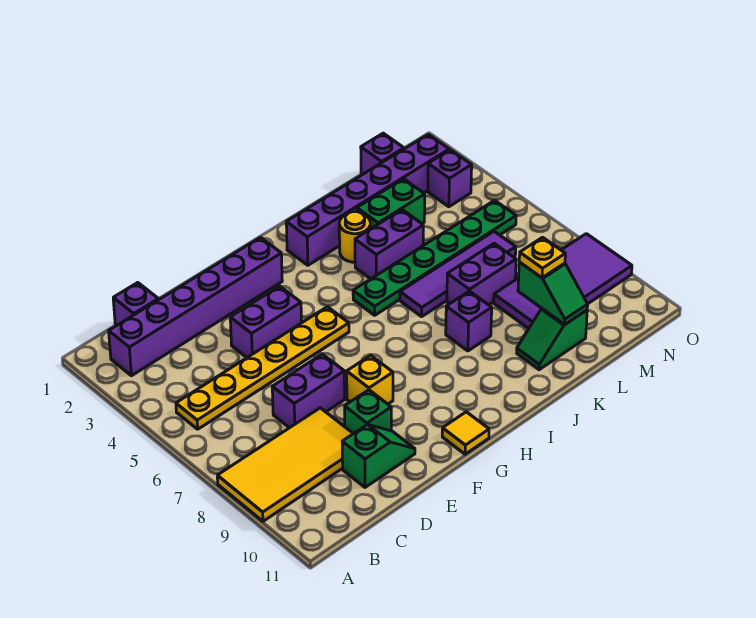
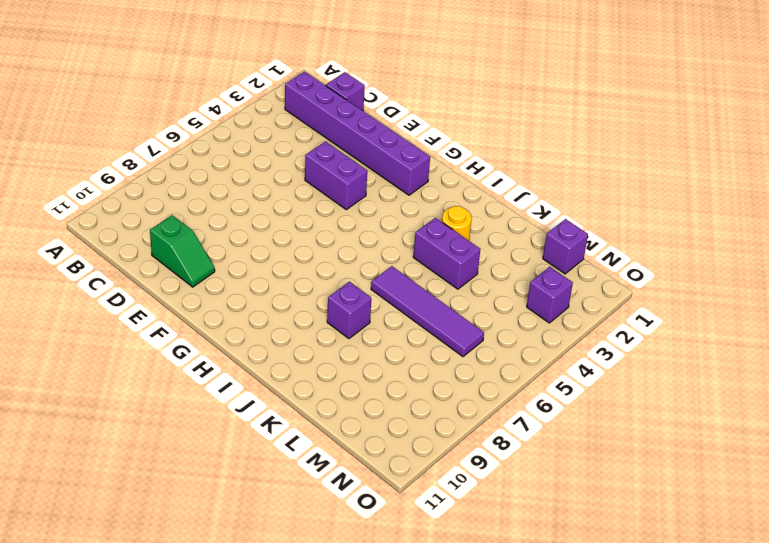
none -> yellow 2x4 tile [217,408,353,521]
none -> yellow 1x6 plate [176,307,349,429]
none -> purple 1x2 brick [272,354,345,428]

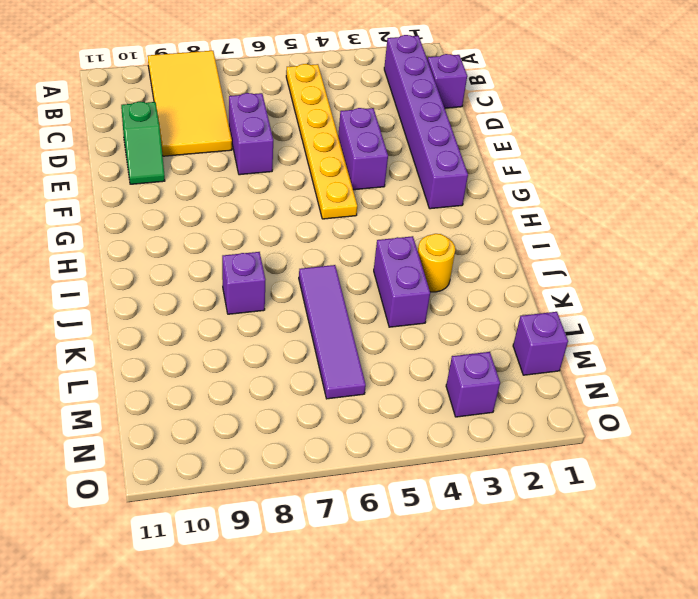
none -> green 1x1 brick [345,390,391,434]
none -> yellow 1x1 brick [347,355,393,404]
none -> yellow 1x1 tile [442,412,489,454]

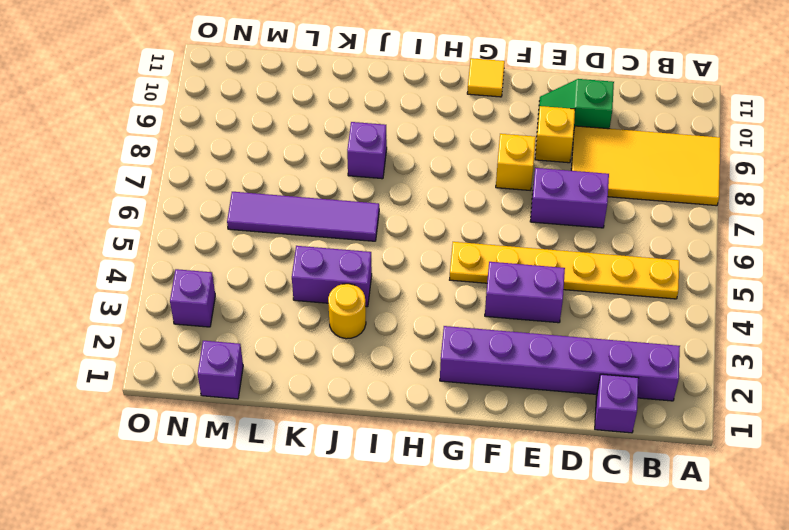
yellow 1x1 brick [535,106,575,163] -> green 1x1 brick [345,390,391,434]
none -> purple 1x6 brick [286,134,449,265]
none -> green 1x6 plate [353,200,516,315]
none -> green 1x2 brick [357,179,425,229]

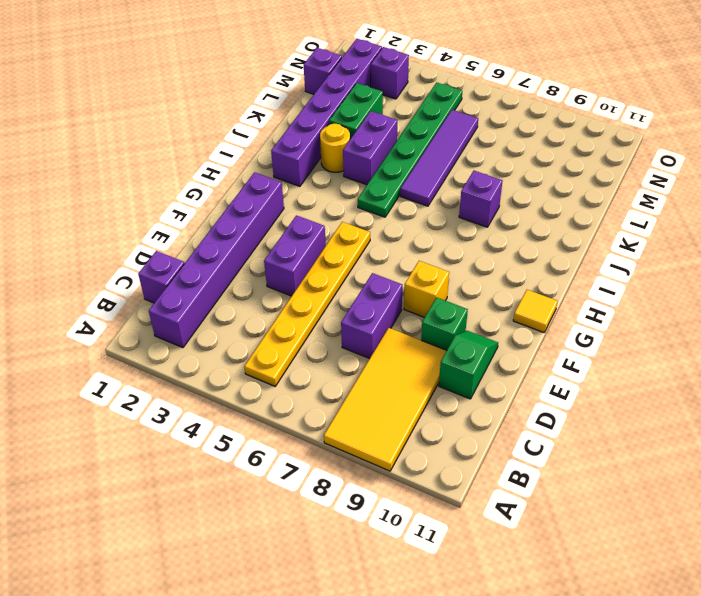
none -> purple 1x2 brick [447,244,516,305]
none -> green 1x2 slope [517,309,587,370]
none -> purple 2x4 tile [494,234,632,329]

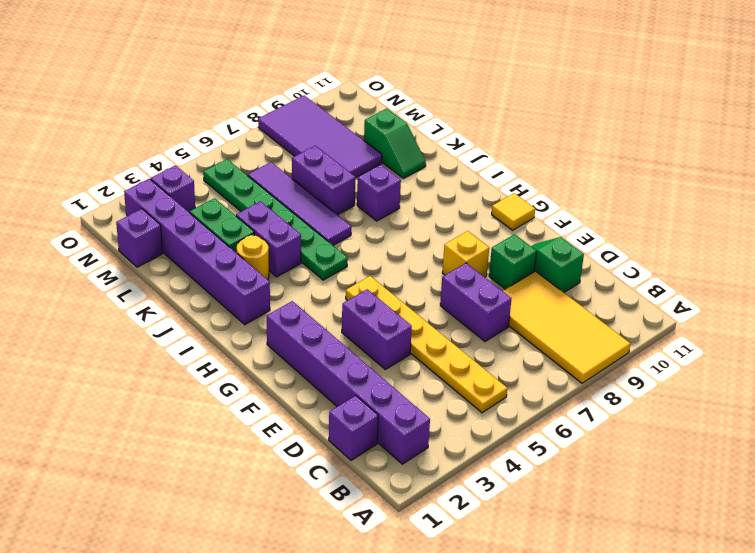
none -> green 1x2 slope [518,262,588,324]
none -> yellow 1x1 plate [519,237,565,278]

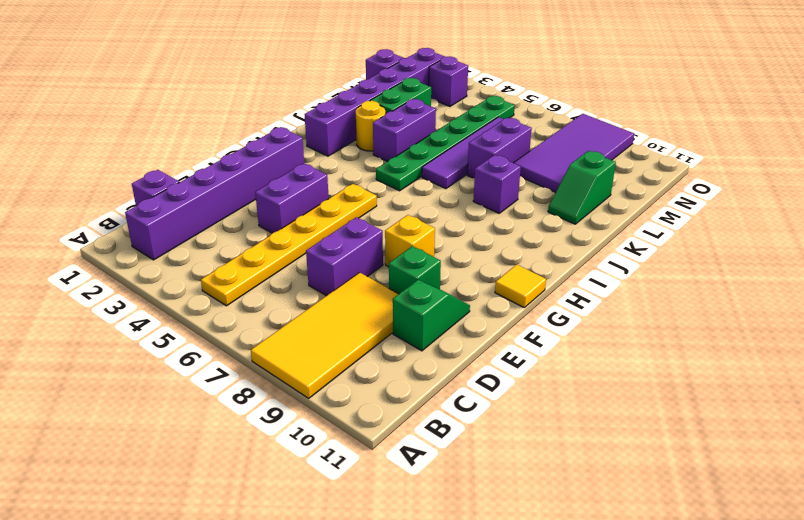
none -> green 1x2 slope [518,262,588,324]
none -> yellow 1x1 plate [519,237,565,278]

